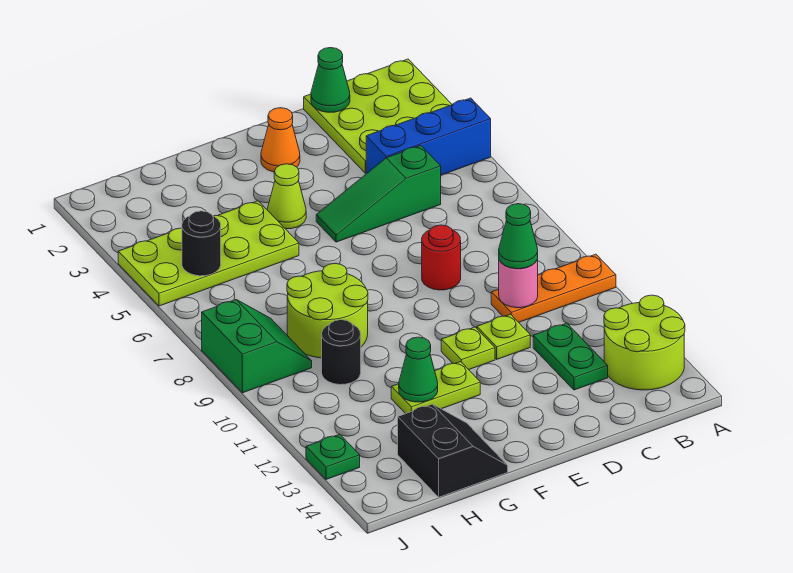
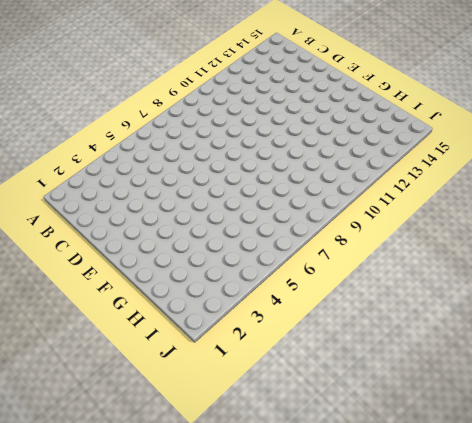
none -> lime 3x3 plate [304,59,452,173]
none -> blue 1x3 brick [366,98,491,175]
none -> orange 1x3 plate [491,254,616,322]

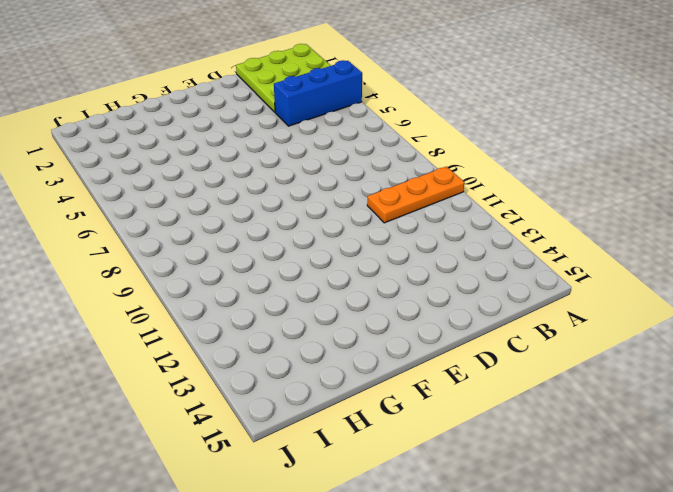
none -> lime 2x2 round brick [604,295,685,390]
none -> green 1x3 slope [316,145,441,242]
none -> green 1x2 plate [533,323,608,390]

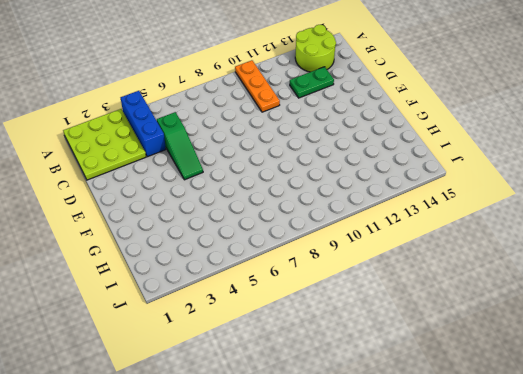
none -> red 1x1 round brick [422,225,461,290]
none -> lime 1x1 plate [477,314,530,359]
none -> orange 1x1 cone [261,108,300,172]

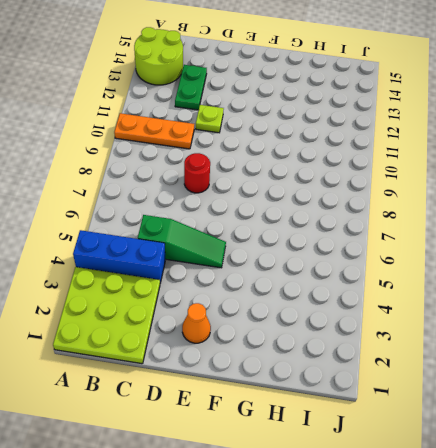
none -> lime 1x1 plate [441,327,495,370]
none -> lime 1x1 cone [267,164,306,229]
none -> lime 1x2 plate [391,362,480,414]

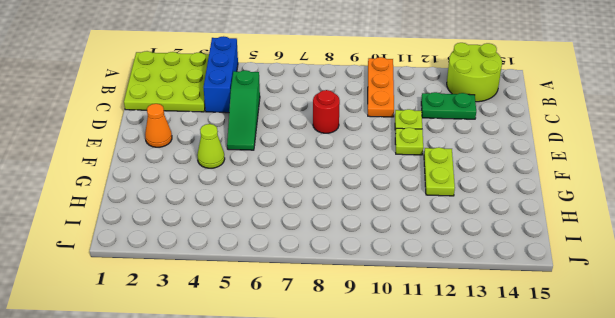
none -> lime 2x4 plate [118,201,299,306]
none -> lime 2x2 round brick [287,263,368,358]
none -> black 2x2 slope [398,404,508,497]

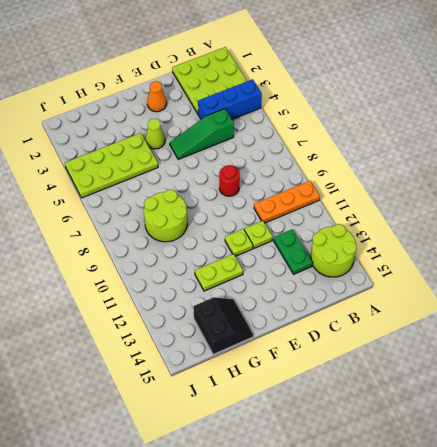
none -> black 1x1 round brick [322,320,361,385]
none -> green 2x2 slope [202,300,312,393]
none -> green 1x1 plate [306,434,360,479]

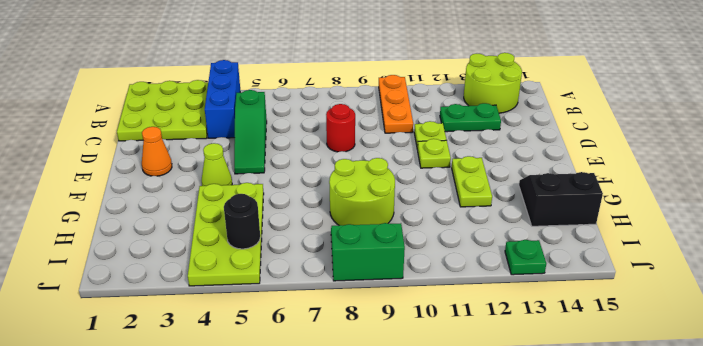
none -> black 1x1 round brick [322,320,361,385]
none -> green 1x1 cone [311,48,350,112]
none -> pink 1x1 round brick [499,259,538,308]

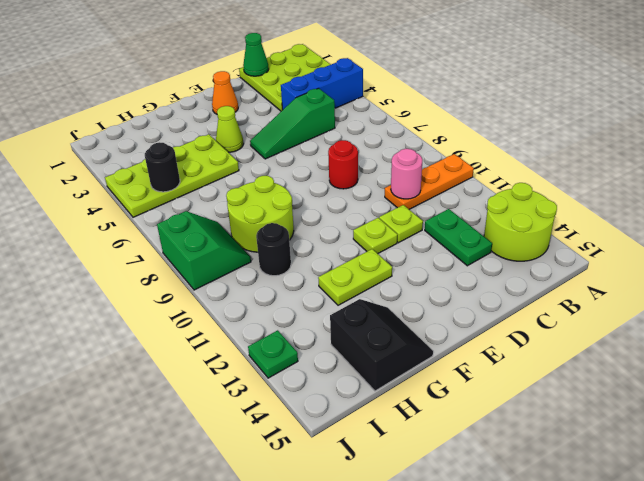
none -> green 1x1 cone [399,337,438,402]
none -> green 1x1 cone [499,204,538,269]

